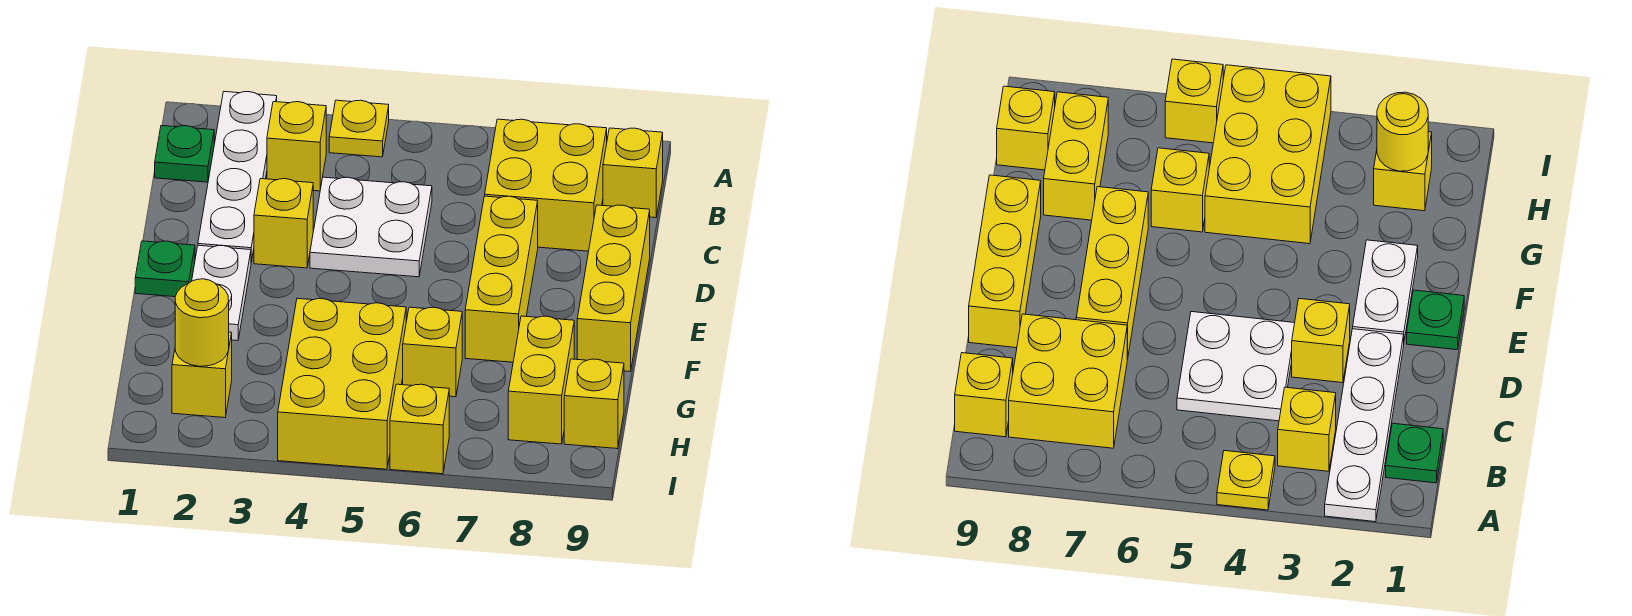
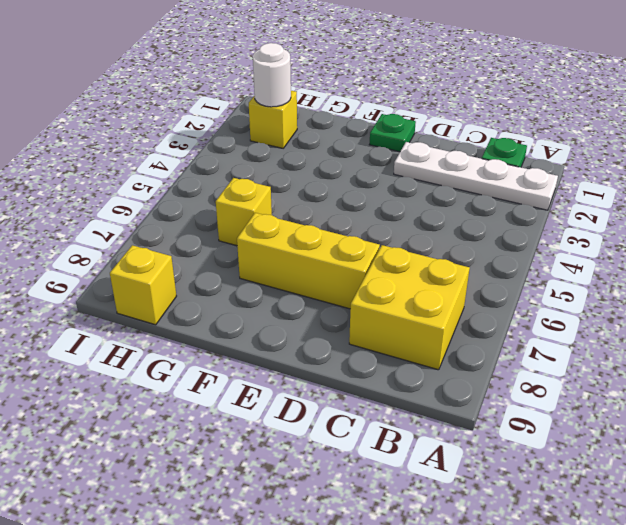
white 1x1 round brick [253,43,291,107] -> yellow 1x1 round brick [175,279,229,366]
none -> yellow 1x1 plate [329,100,389,157]
none -> yellow 1x1 brick [267,102,326,191]
none -> yellow 1x1 brick [603,128,663,218]

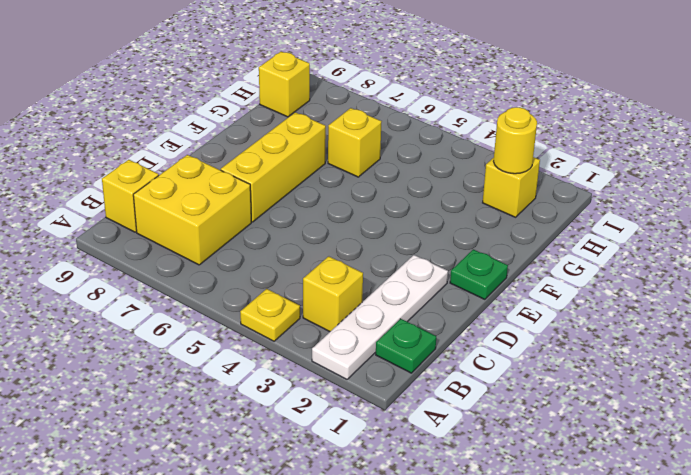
none -> white 2x2 plate [310,177,432,277]
none -> yellow 1x1 brick [254,179,313,268]
none -> yellow 1x3 brick [577,205,650,372]

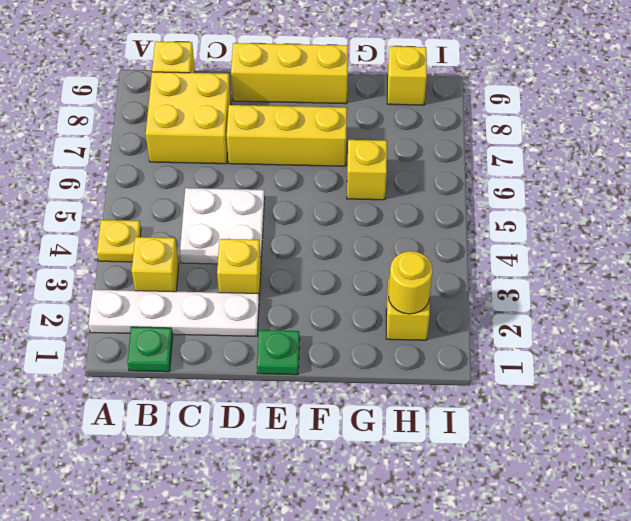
none -> white 1x2 plate [192,245,251,341]
none -> yellow 2x3 brick [278,298,406,469]
none -> yellow 1x2 brick [508,316,574,444]

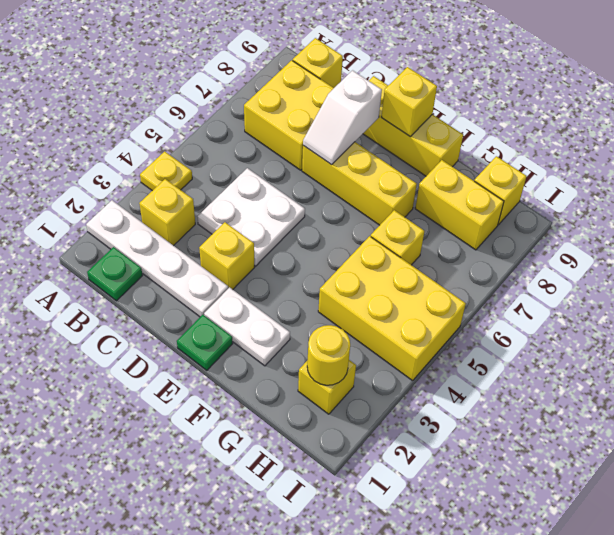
white 1x2 slope [303,70,382,165] -> none
yellow 1x1 brick [381,67,437,136] -> yellow 1x1 brick moved to [390,384,449,474]

